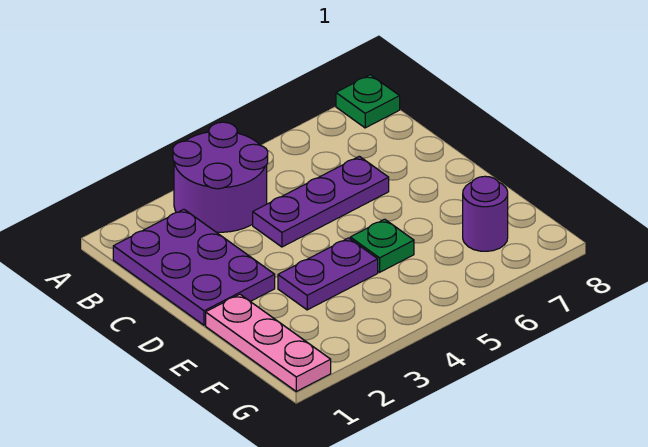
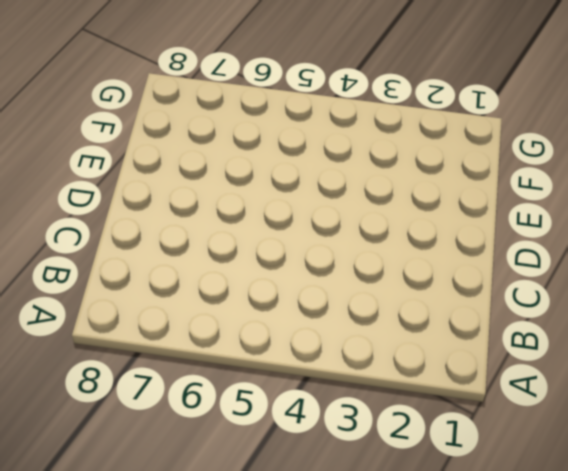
none -> purple 2x2 round brick [173,122,268,232]
none -> green 1x1 plate [336,75,400,128]

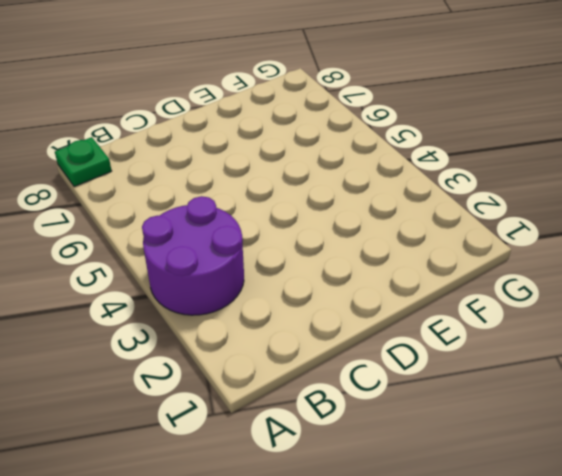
none -> purple 2x3 plate [113,209,275,325]
none -> purple 1x3 plate [253,156,389,247]

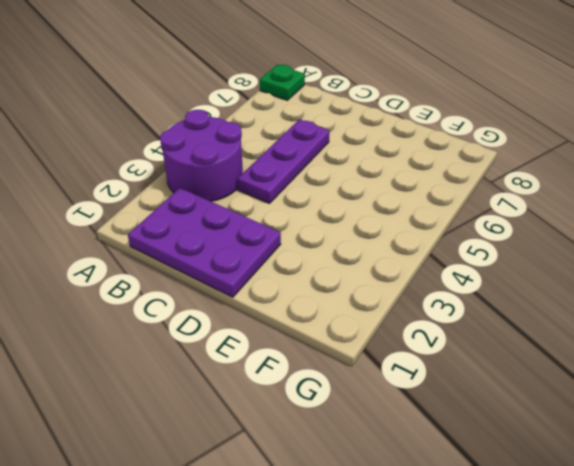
none -> pink 1x3 plate [206,294,331,391]
none -> purple 1x2 plate [278,238,378,310]

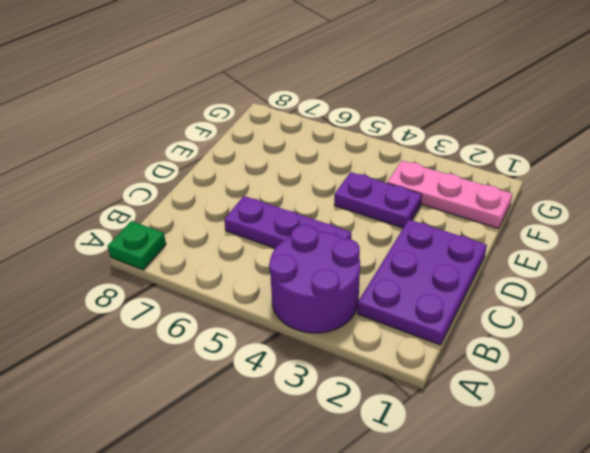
pink 1x3 plate [387,161,512,229] -> pink 1x3 plate turned to [206,294,331,391]
none -> green 1x1 plate [350,219,414,272]
none -> purple 1x1 round brick [463,176,508,251]

